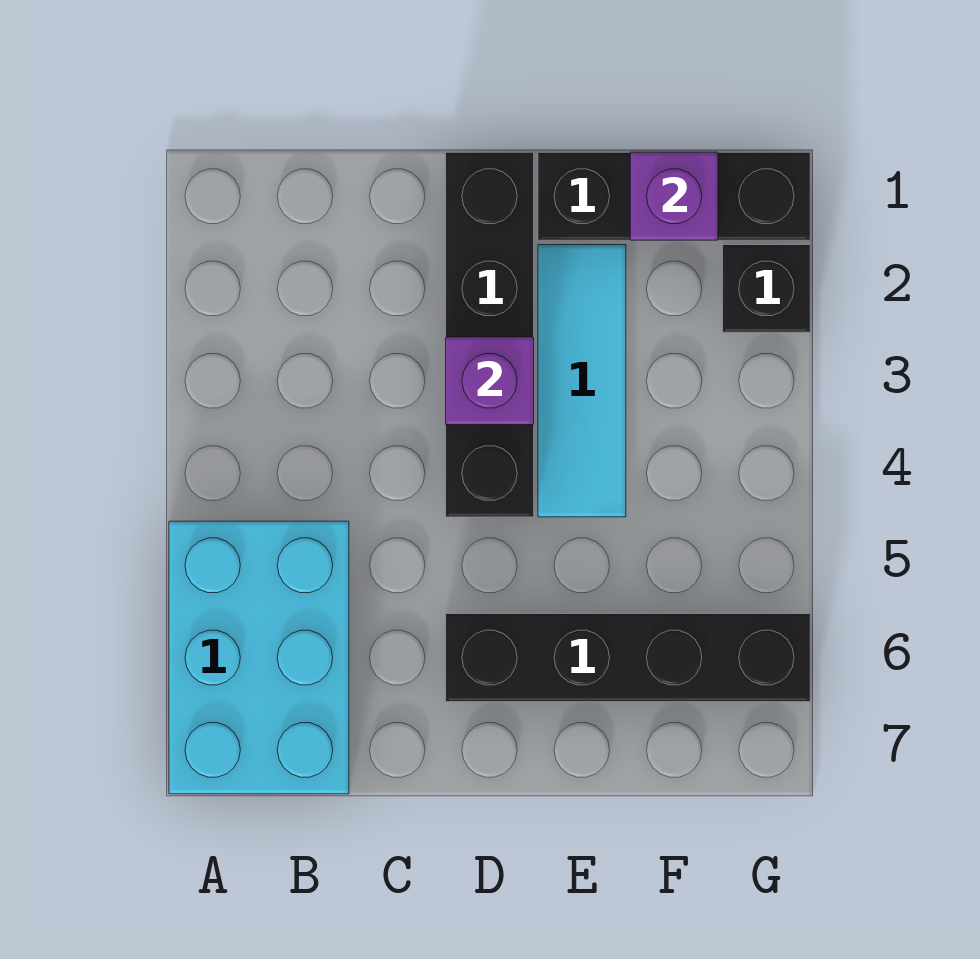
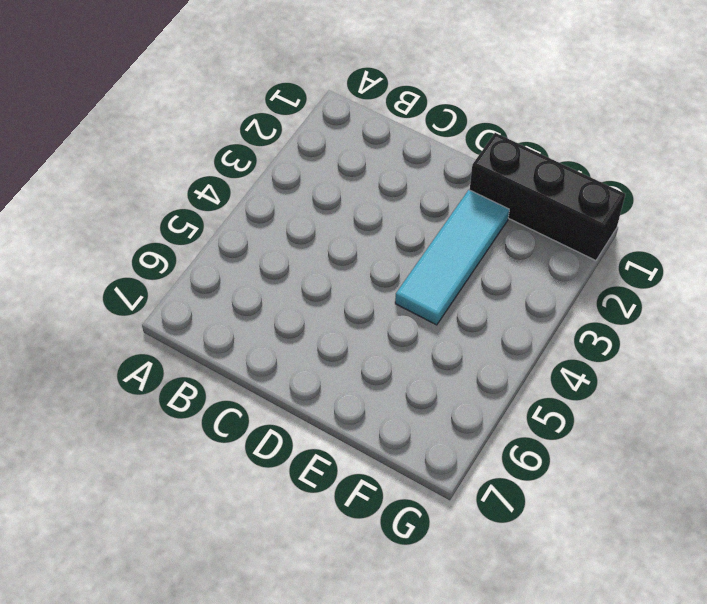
none -> cyan 2x3 brick [169,521,349,794]
none -> black 1x4 brick [446,152,534,517]

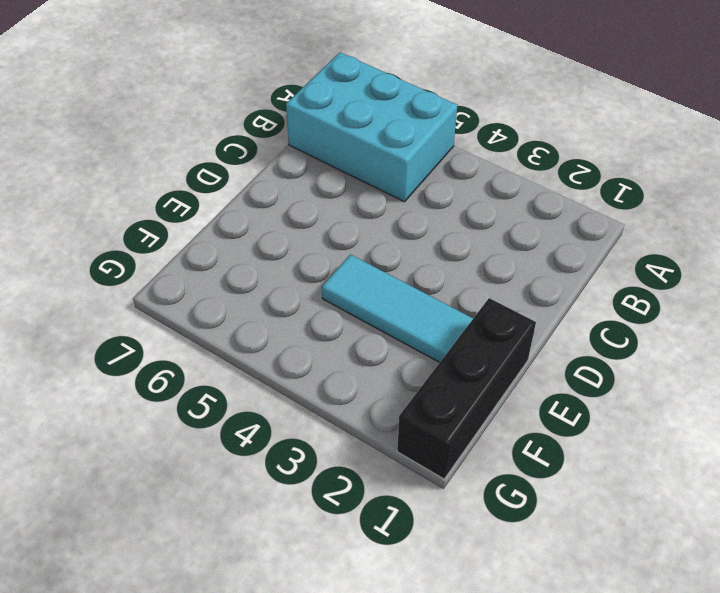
none -> black 1x4 brick [446,152,534,517]
none -> black 1x4 brick [446,614,810,702]

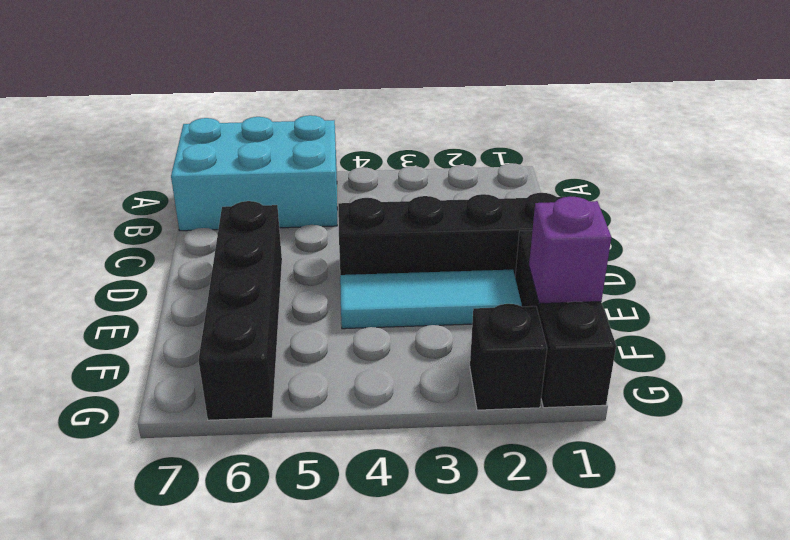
none -> purple 1x1 brick [446,337,534,425]

